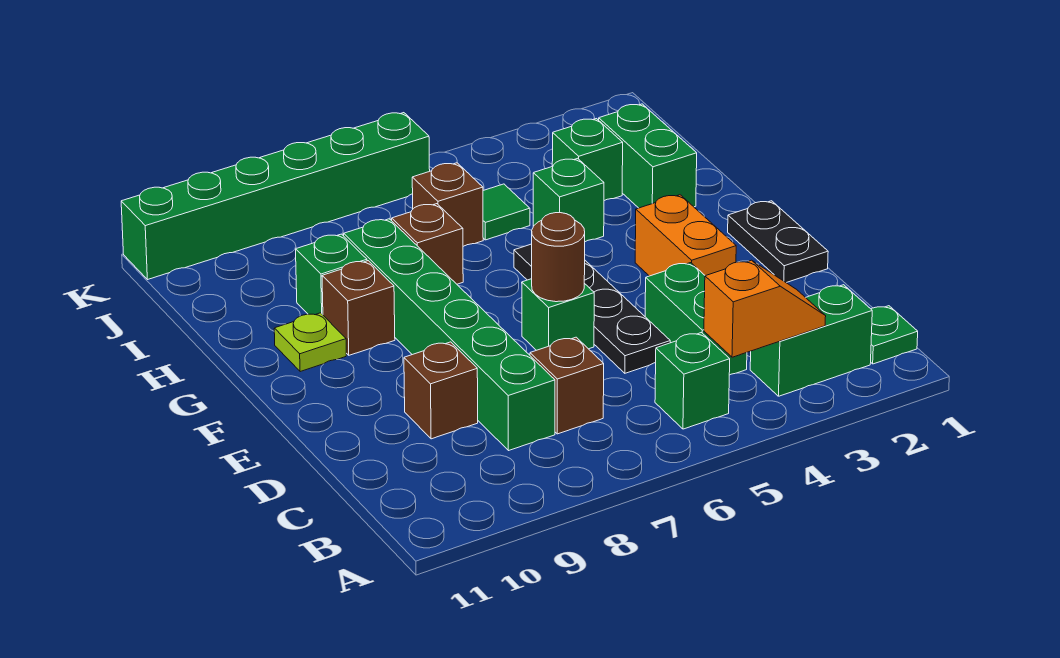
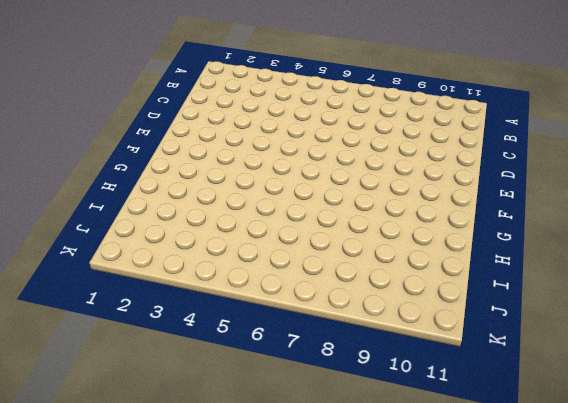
none -> green 1x1 plate [871,306,918,364]
none -> green 1x2 brick [750,285,872,396]
none -> green 1x1 brick [655,333,730,429]

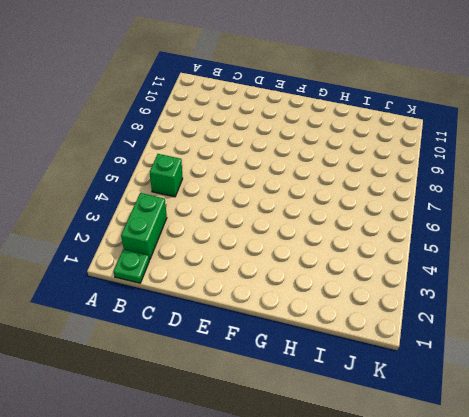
none -> green 1x2 brick [645,263,747,375]
none -> brown 1x1 brick [530,337,604,434]
none -> green 1x6 brick [344,219,555,451]

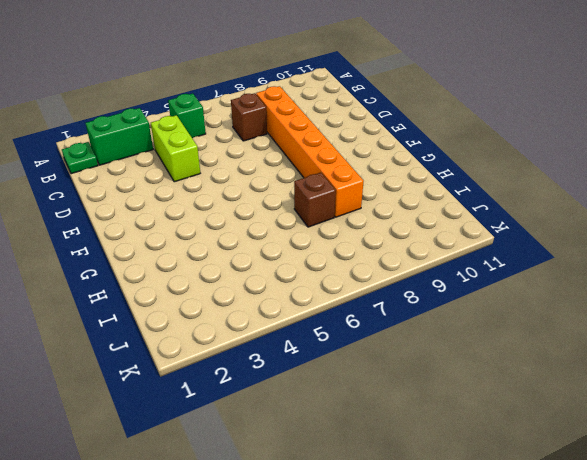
lime 1x2 brick [151,115,200,182] -> green 1x2 brick [645,263,747,375]
orange 1x6 brick [256,86,363,217] -> green 1x6 brick [344,219,555,451]
none -> black 1x4 plate [514,244,670,373]
none -> brown 1x1 brick [404,342,478,439]
none -> black 1x2 plate [728,201,828,283]

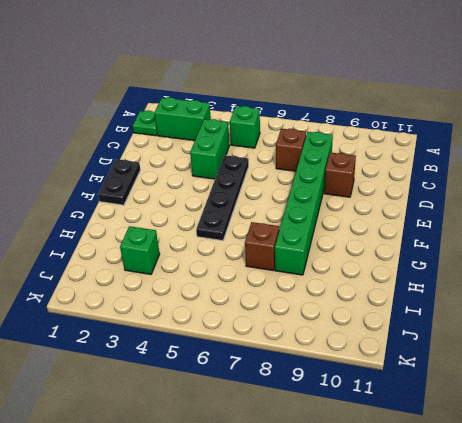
none -> orange 1x2 brick [635,195,736,276]
none -> green 1x1 brick [522,279,594,350]
none -> brown 1x1 brick [322,261,395,355]

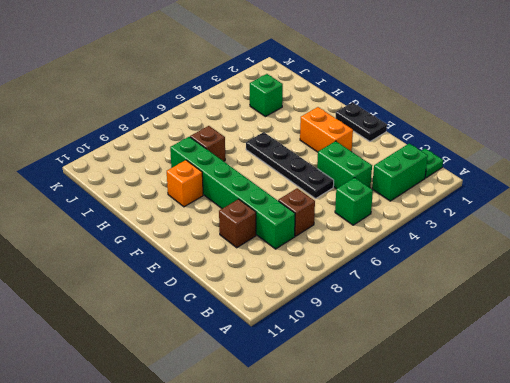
orange 1x1 brick [167,160,203,207] -> brown 1x1 brick [322,261,395,355]
none -> green 1x1 brick [522,279,594,350]
none -> lime 1x1 plate [274,313,346,372]
none -> green 1x2 brick [599,104,697,208]

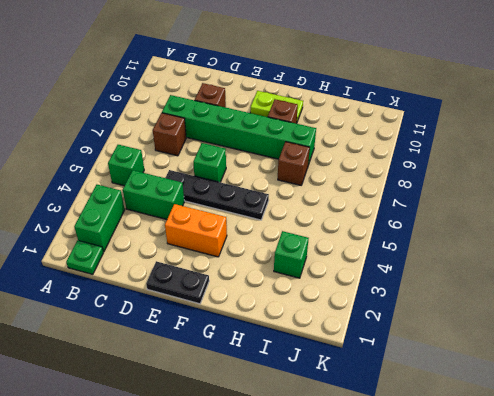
lime 1x2 plate [250,91,303,122] -> lime 1x1 plate [274,313,346,372]
none -> green 1x2 brick [599,104,697,208]
none -> green 1x1 brick [533,158,604,242]
none -> green 1x1 brick [296,234,367,315]

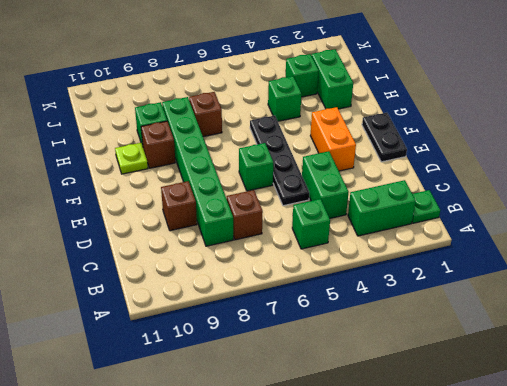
none -> green 1x1 tile [483,184,530,240]
none -> brown 1x1 brick [412,163,483,246]
none -> green 1x6 brick [121,113,430,280]

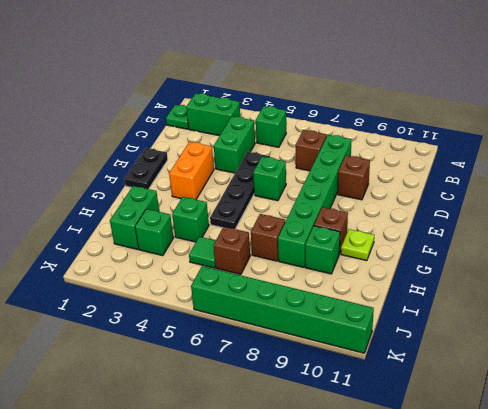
none -> orange 1x2 slope [704,260,826,357]
none -> brown 1x1 round brick [532,213,585,302]

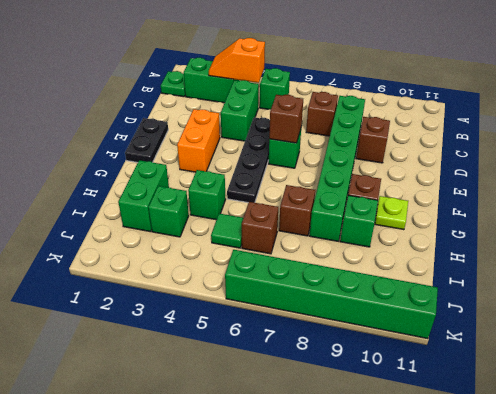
brown 1x1 brick [269,95,303,143] -> brown 1x1 round brick [532,213,585,302]

